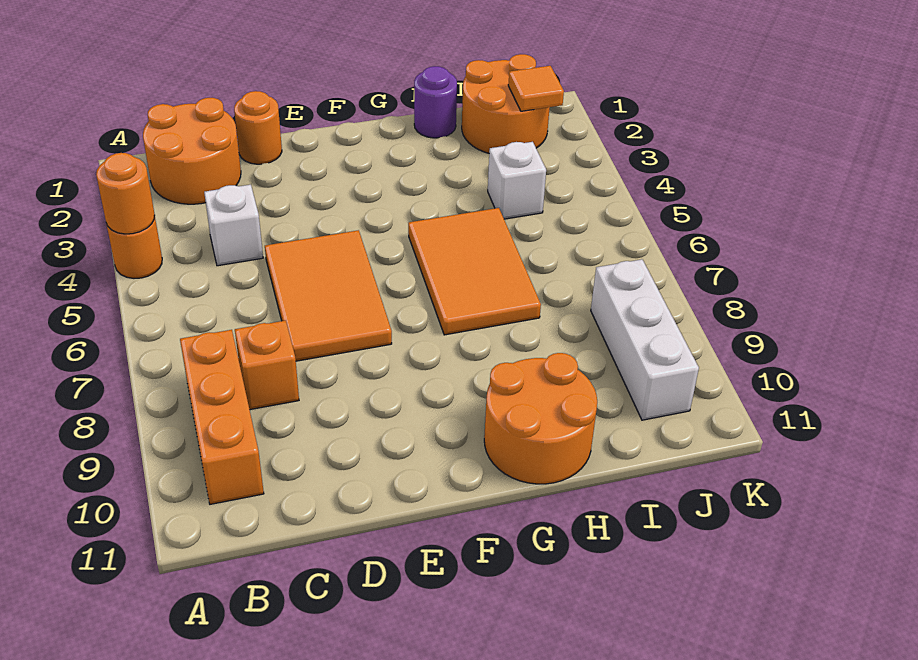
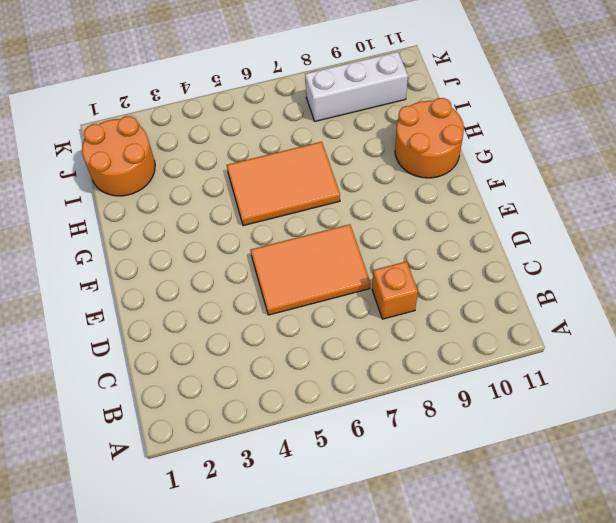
none -> orange 1x1 round brick [106,216,162,278]
none -> orange 2x2 round brick [143,98,241,204]
none -> orange 1x3 brick [180,330,264,504]

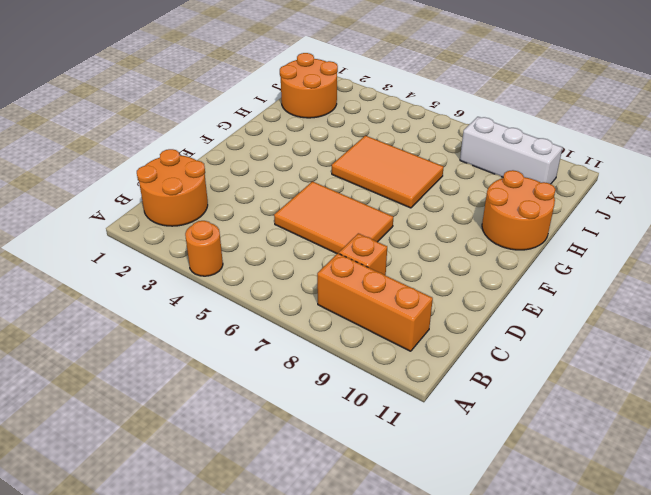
none -> white 1x1 brick [204,185,263,266]
none -> orange 1x1 round brick [234,91,282,164]
none -> purple 1x1 round brick [414,66,457,138]

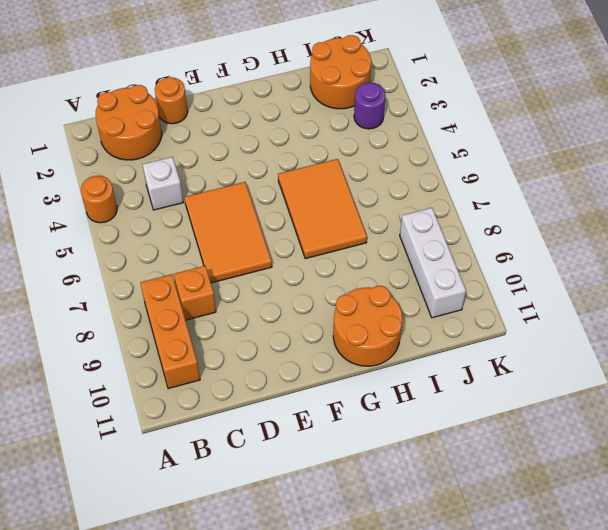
purple 1x1 round brick [354,82,385,129] -> purple 1x1 round brick moved to [414,66,457,138]
none -> white 1x1 brick [488,142,546,219]
none -> orange 1x1 round brick [96,153,155,234]
none -> orange 1x1 tile [508,66,564,111]

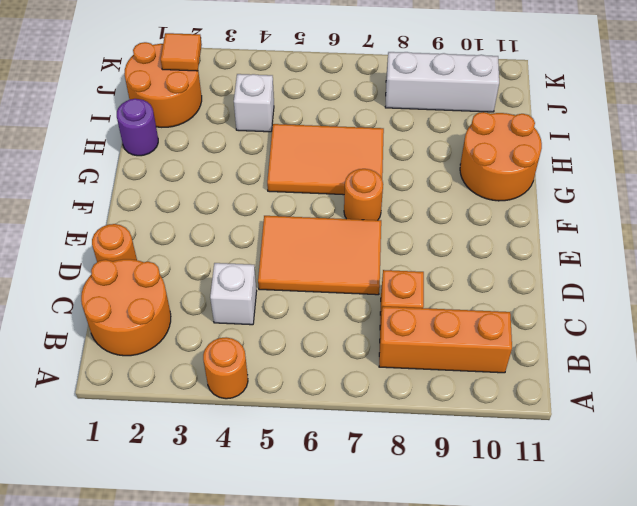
orange 1x1 round brick [344,169,383,220] -> orange 1x1 round brick moved to [96,153,155,234]

